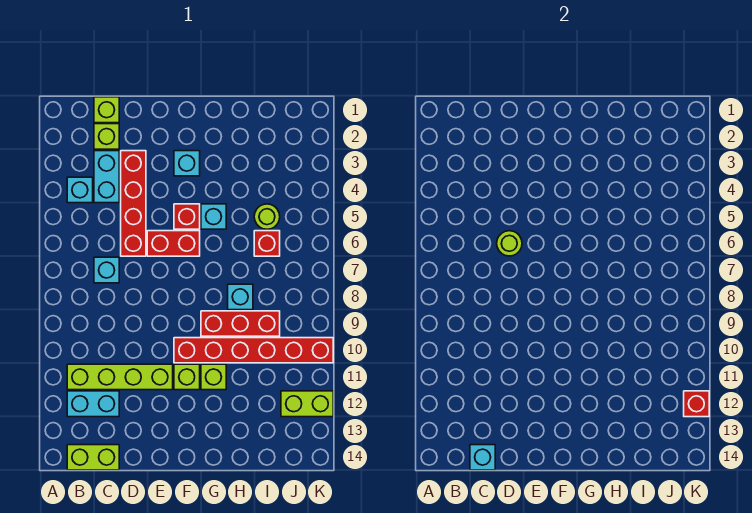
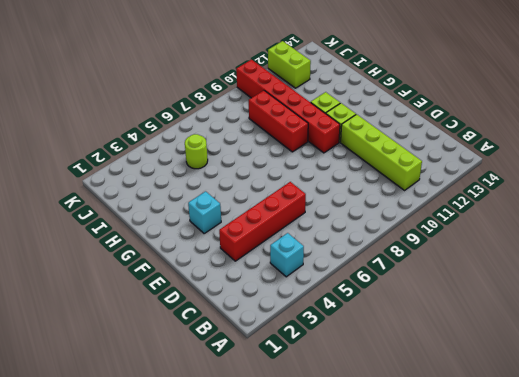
none -> cyan 1x2 brick [67,391,119,417]
none -> lime 1x2 brick [67,445,119,470]
none -> lime 1x1 brick [94,97,119,123]

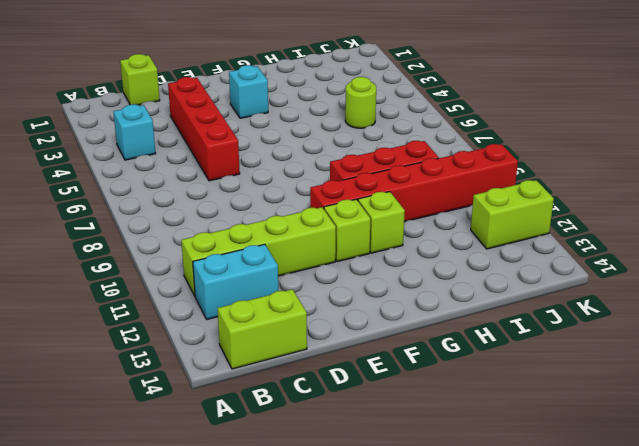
none -> lime 1x1 brick [94,124,119,149]
none -> cyan 1x2 brick [94,151,119,203]
none -> cyan 1x1 brick [94,257,119,283]

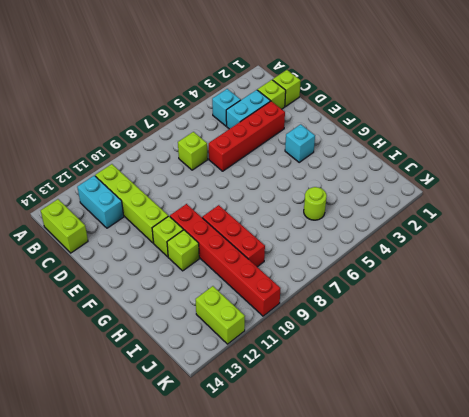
lime 1x1 brick [178,132,208,170] -> cyan 1x1 brick [94,257,119,283]
none -> red 1x2 brick [147,231,200,256]
none -> red 1x1 brick [174,204,200,229]
none -> cyan 1x1 brick [201,204,226,229]

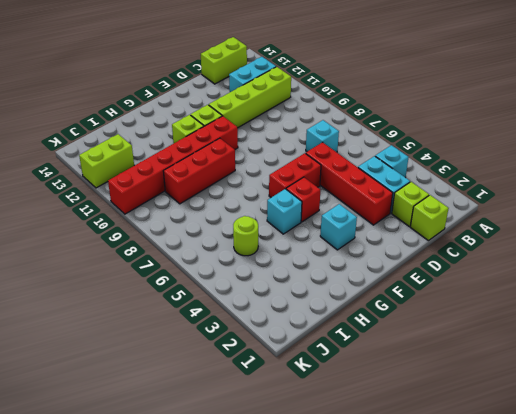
none -> cyan 1x1 brick [228,284,253,310]
none -> red 1x1 brick [254,231,280,256]
none -> cyan 1x1 brick [470,445,495,470]

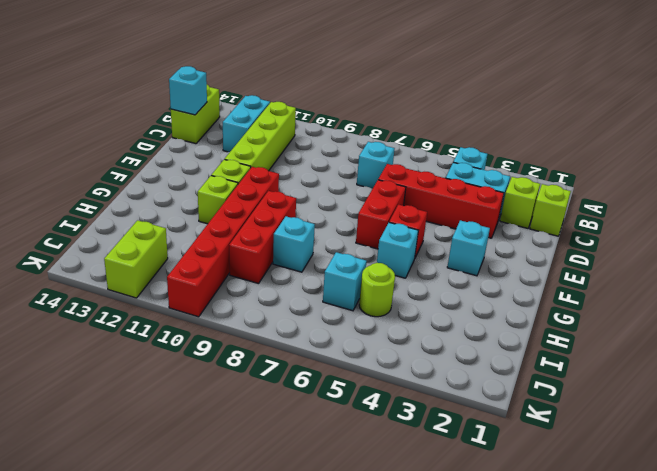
cyan 1x1 brick [323,252,367,311] -> red 1x1 brick [254,231,280,256]
none -> lime 1x1 round brick [497,231,522,256]
none -> red 1x1 brick [684,391,709,417]

